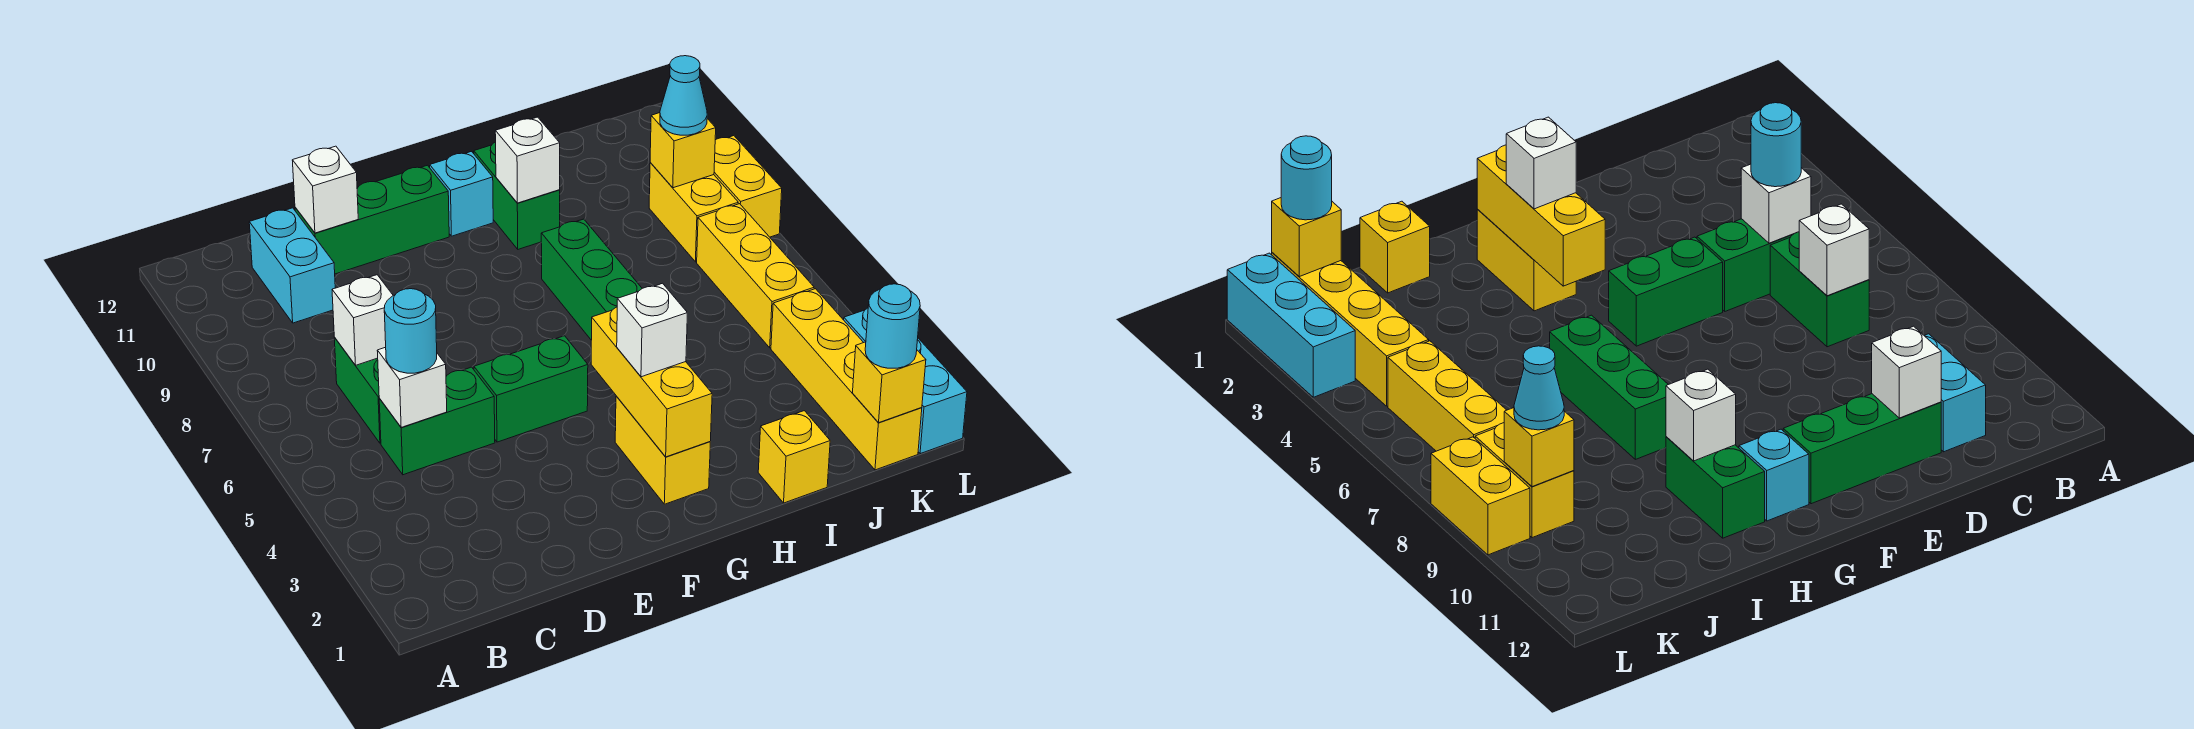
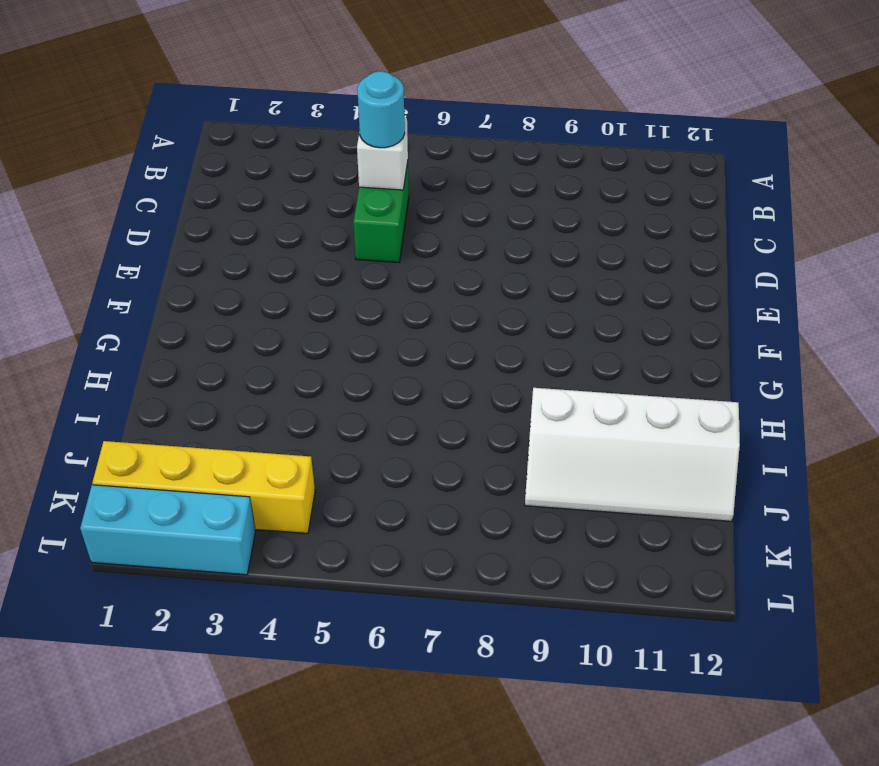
white 2x4 slope [525,388,740,521] -> none
none -> green 1x2 brick [334,338,381,443]
none -> cyan 1x2 brick [249,208,335,323]
none -> green 1x3 brick [295,165,449,274]

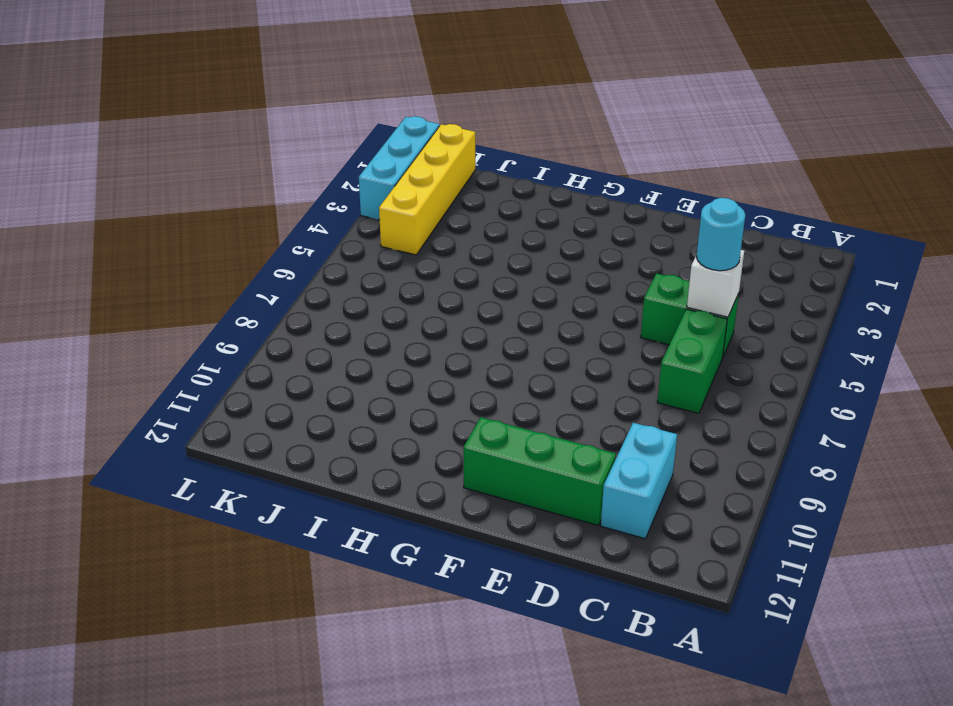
none -> green 1x2 brick [474,336,588,442]
none -> yellow 1x2 brick [615,396,710,504]
none -> cyan 1x1 brick [430,151,493,236]

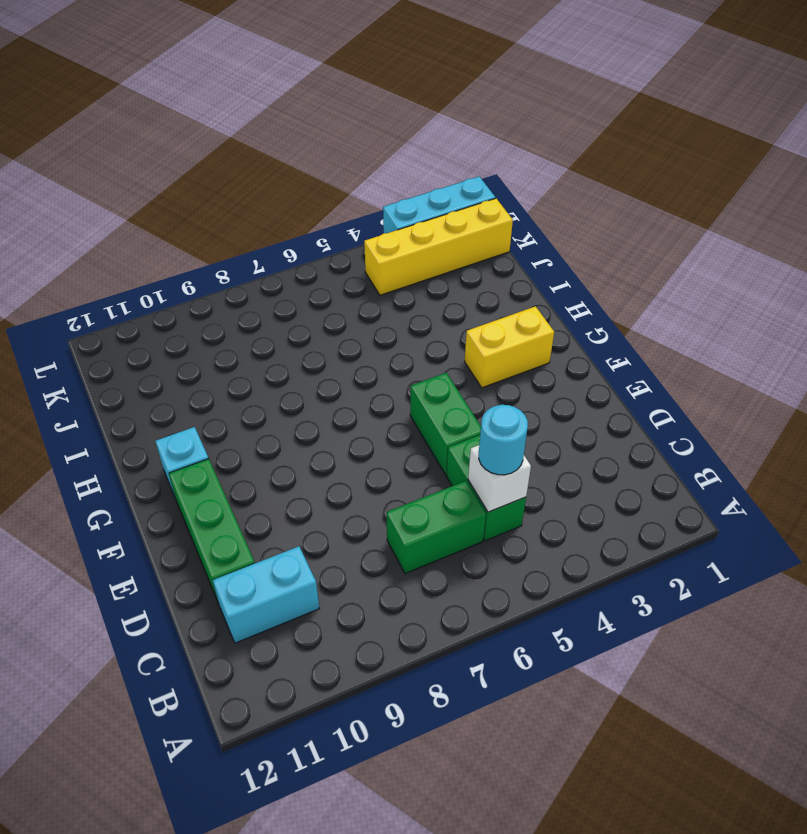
none -> green 1x3 brick [541,219,642,340]
none -> green 1x2 brick [474,142,560,249]
none -> yellow 1x1 brick [758,411,830,503]

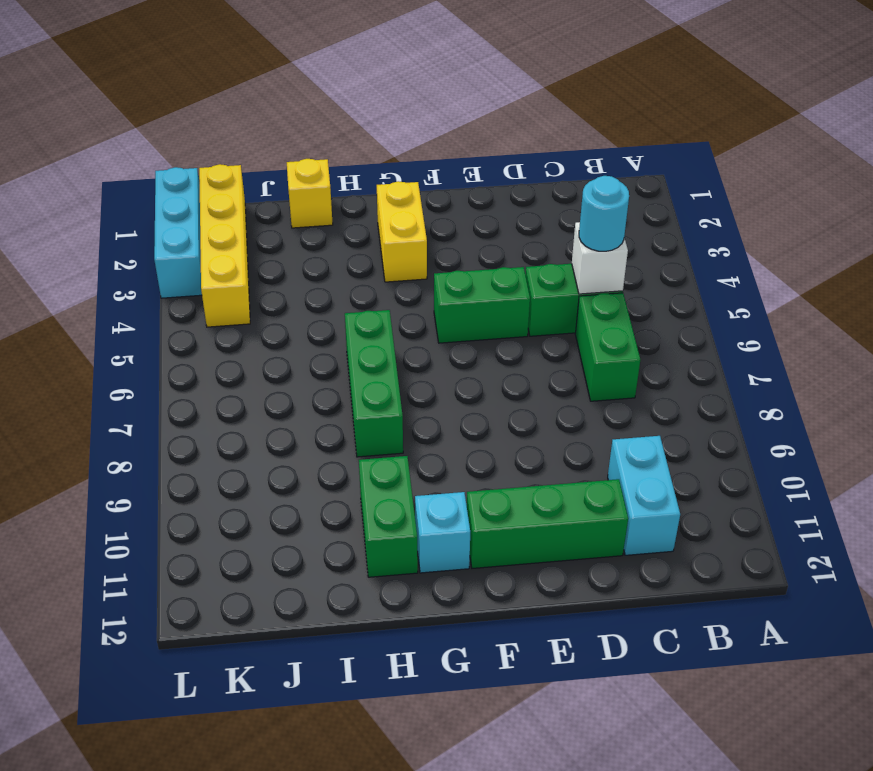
none -> yellow 1x3 brick [697,204,814,348]
none -> yellow 1x2 brick [649,162,738,262]
none -> yellow 1x2 brick [714,136,782,237]

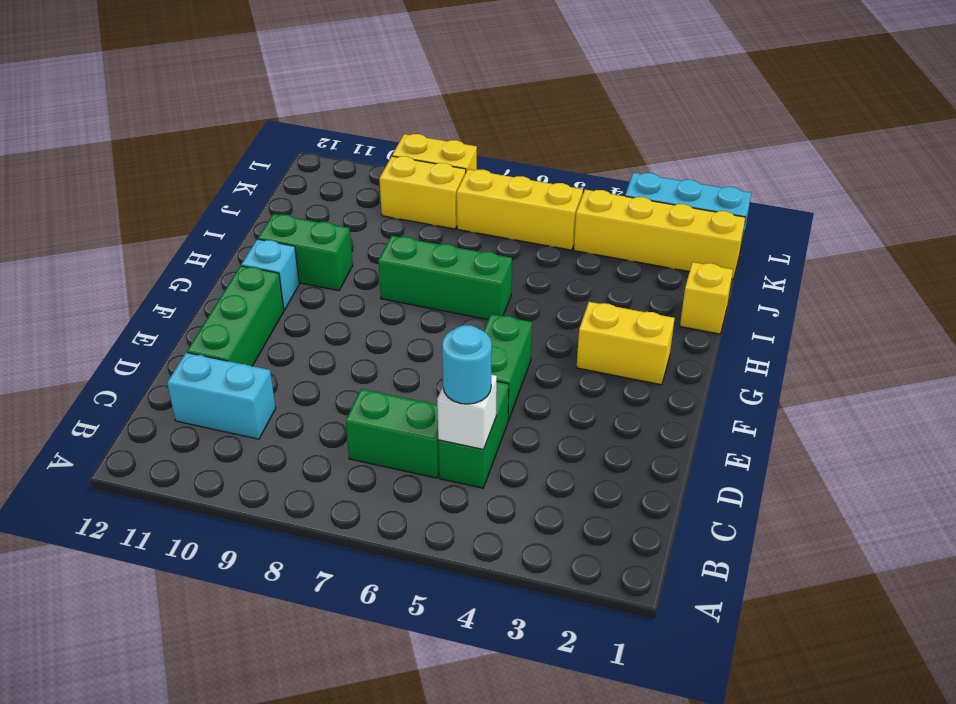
none -> white 1x1 brick [332,275,393,365]
none -> white 1x1 brick [292,146,358,233]
none -> yellow 1x3 brick [591,307,712,457]

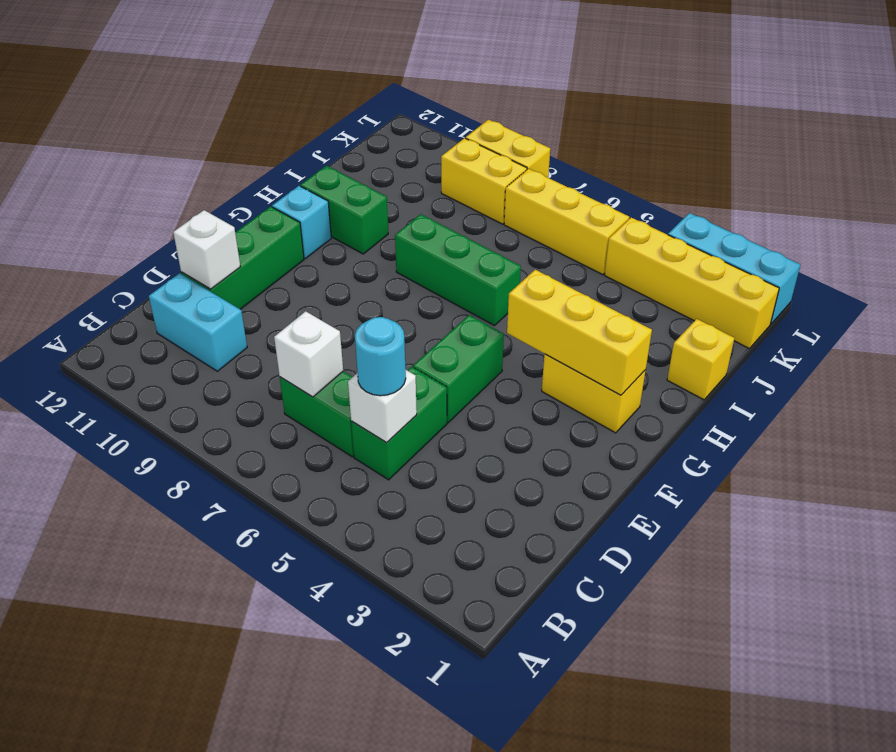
none -> white 1x1 brick [495,117,560,203]
none -> yellow 1x1 brick [853,342,926,422]
none -> yellow 1x1 brick [650,113,716,188]

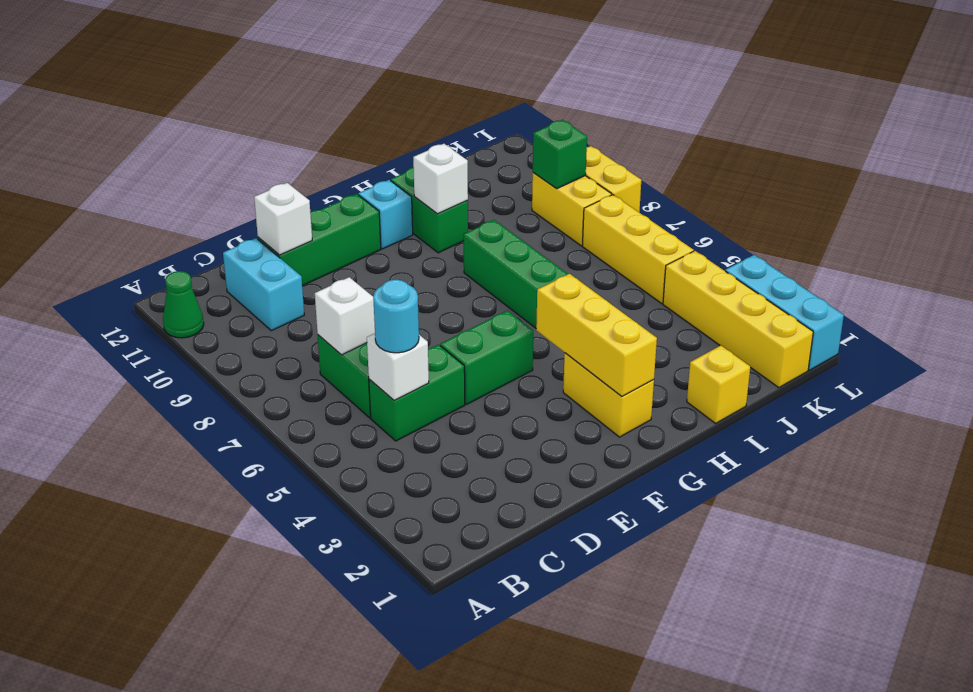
green 1x1 cone [163,271,204,338] -> none
green 1x1 brick [533,120,587,189] -> yellow 1x1 brick [650,113,716,188]
none -> yellow 1x1 brick [853,342,926,422]
none -> white 1x1 brick [617,283,687,377]
none -> cyan 1x1 round brick [865,284,920,368]

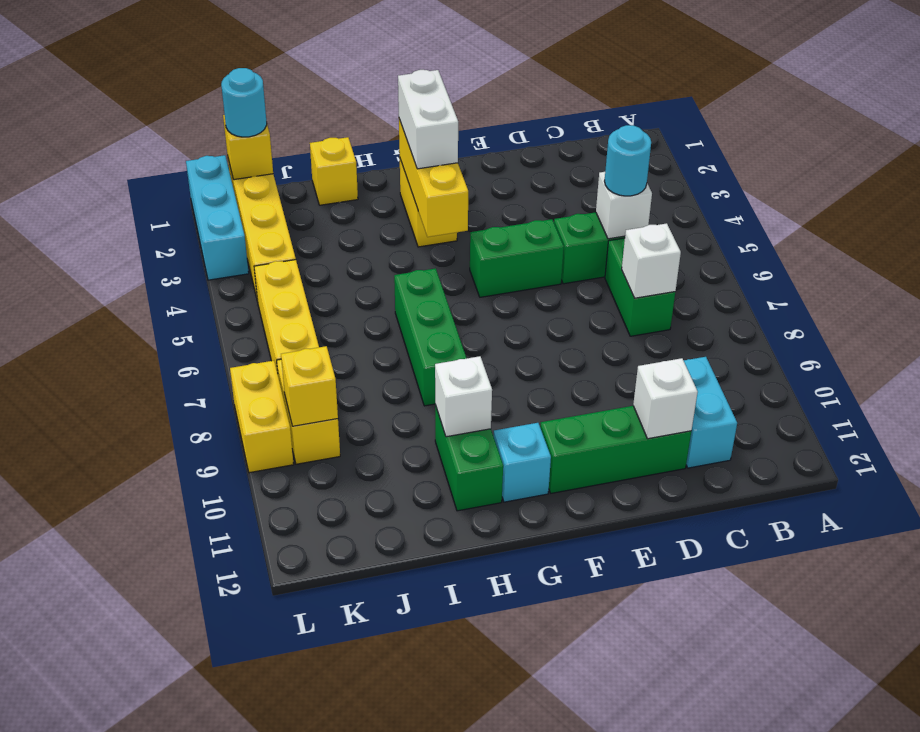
white 1x2 brick [398,70,458,169] -> white 1x1 brick [617,283,687,377]
none -> cyan 1x1 cone [660,56,707,135]

